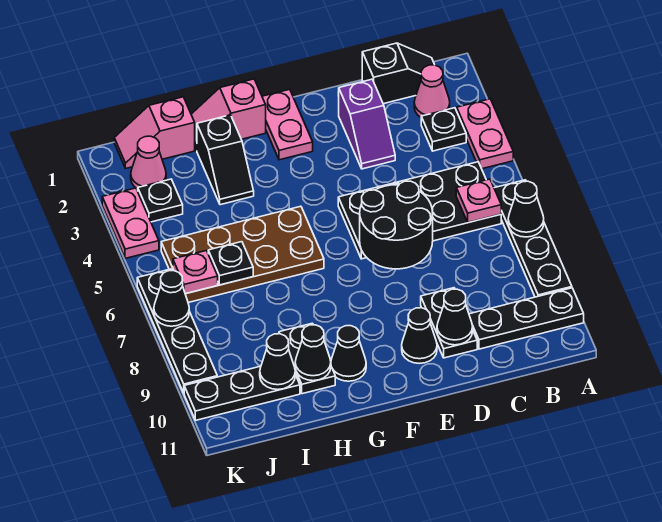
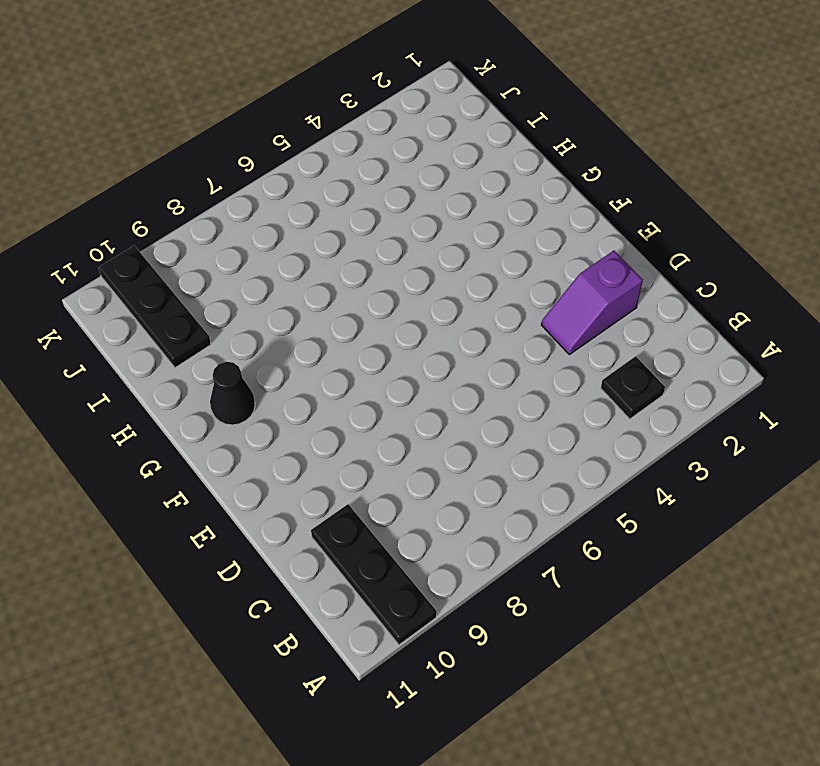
none -> pink 1x2 plate [457,99,513,169]
none -> black 1x4 plate [494,180,572,297]
none -> black 1x2 slope [362,43,435,104]
none -> pink 1x1 cone [414,65,450,117]

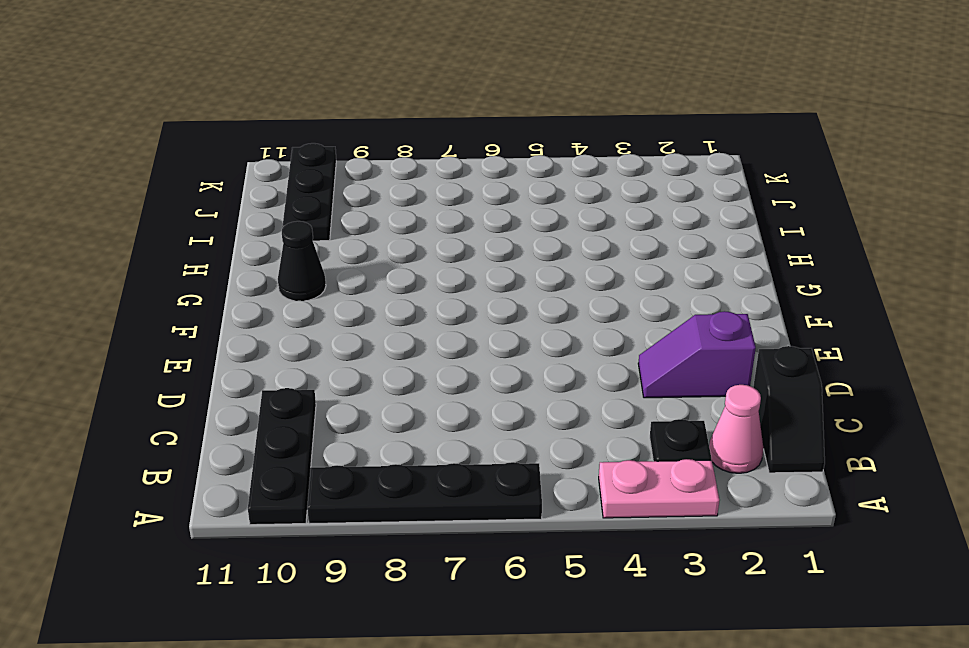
none -> black 2x4 plate [338,162,501,259]
none -> black 1x2 plate [421,288,477,358]
none -> black 1x1 cone [402,308,437,363]
none -> pink 1x2 plate [262,89,313,160]

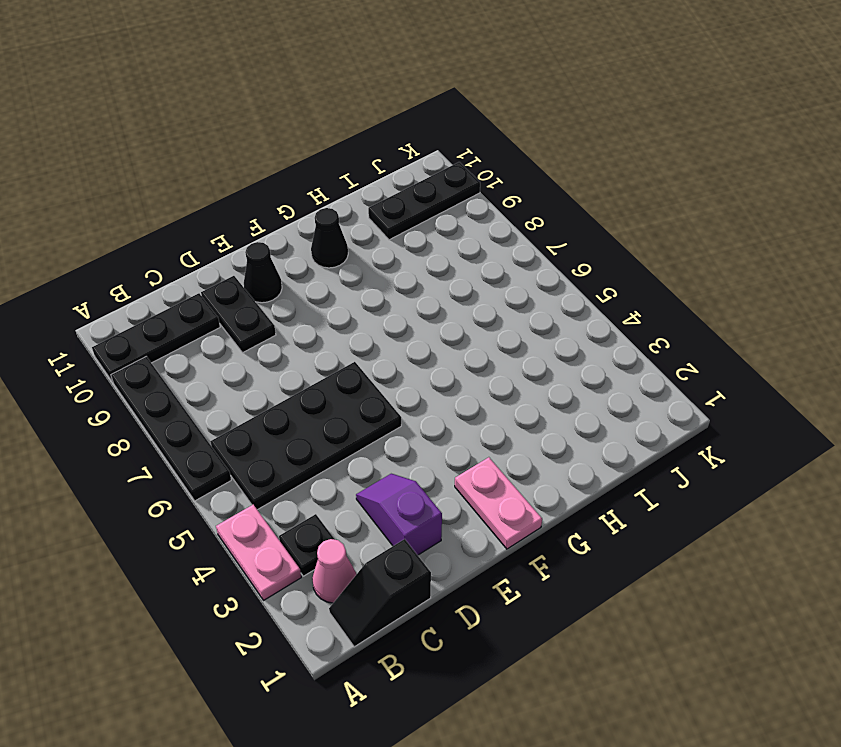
none -> pink 1x2 slope [191,79,266,151]
none -> brown 2x4 plate [161,206,324,303]
none -> black 1x2 slope [197,115,254,205]
none -> black 1x2 plate [279,323,335,394]

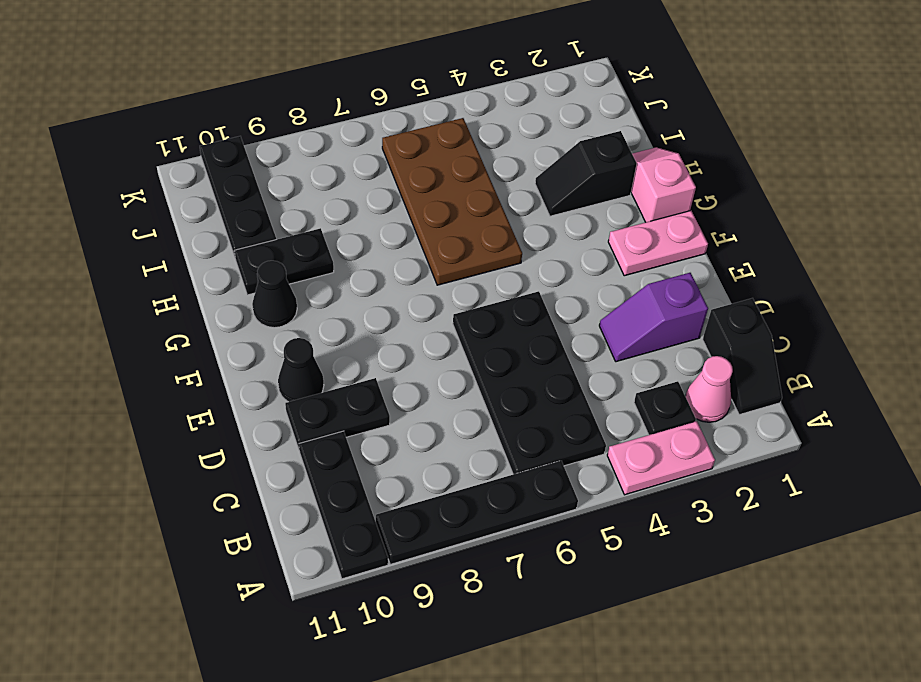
none -> pink 1x2 slope [114,97,195,168]
none -> pink 1x1 cone [131,136,166,189]
none -> black 1x1 plate [138,179,183,222]
none -> pink 1x2 plate [102,188,159,258]

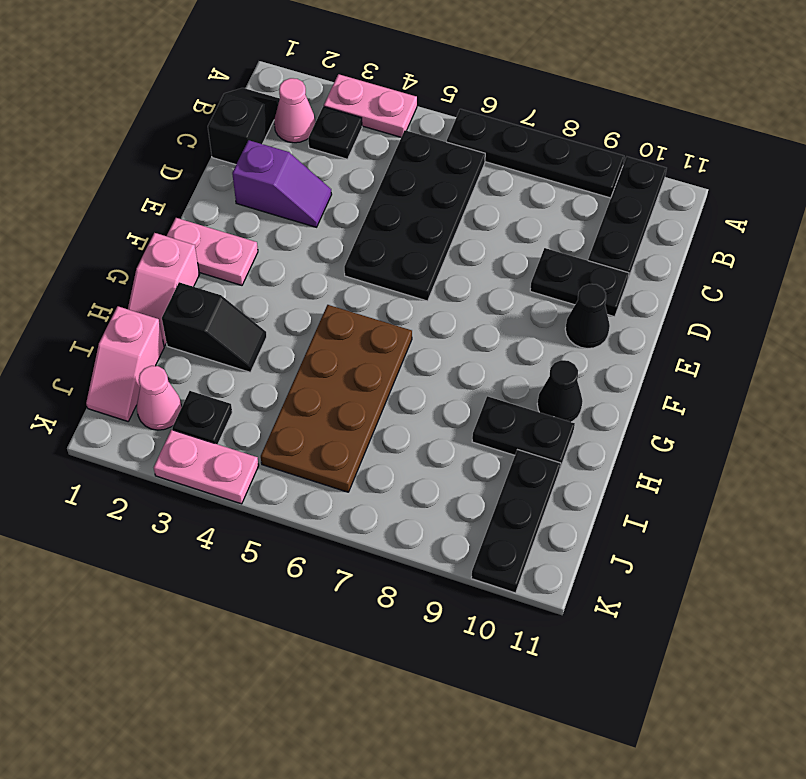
none -> black 1x4 plate [137,269,217,393]
none -> black 1x1 cone [508,181,544,237]
none -> pink 1x1 plate [456,179,501,222]
none -> black 2x2 round brick [360,181,433,269]

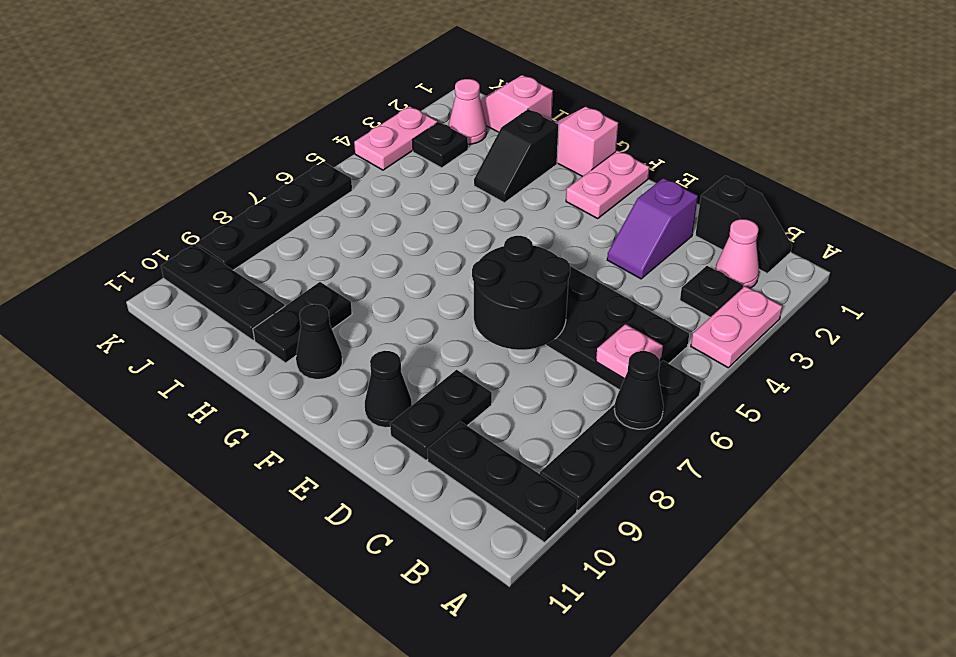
none -> brown 2x4 plate [161,206,324,303]
none -> black 1x1 cone [437,289,473,345]
none -> black 1x1 cone [295,325,331,381]
none -> black 1x1 plate [208,242,253,285]

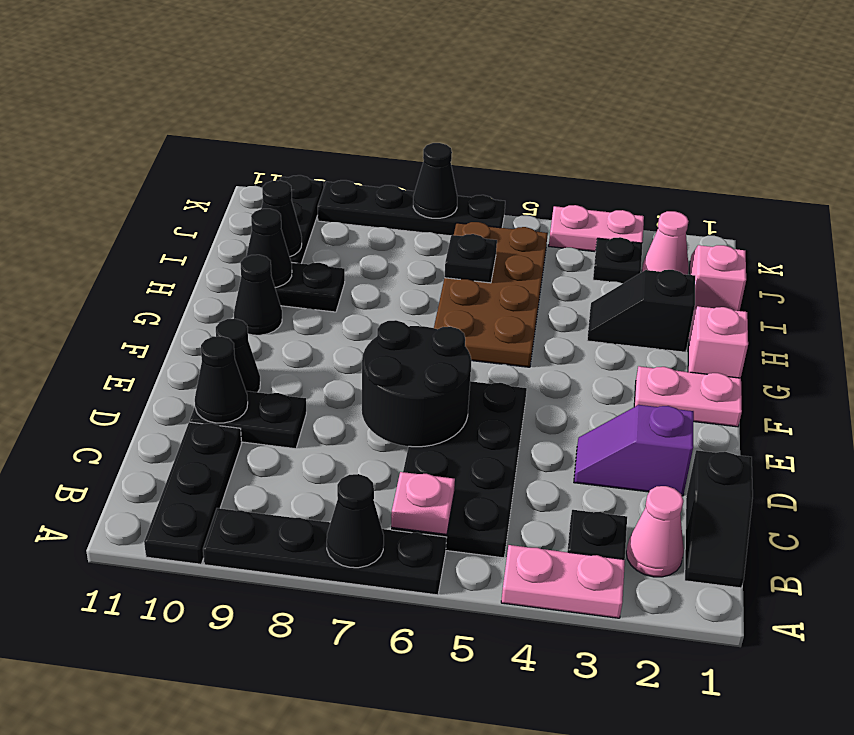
none -> pink 1x1 plate [173,251,218,294]

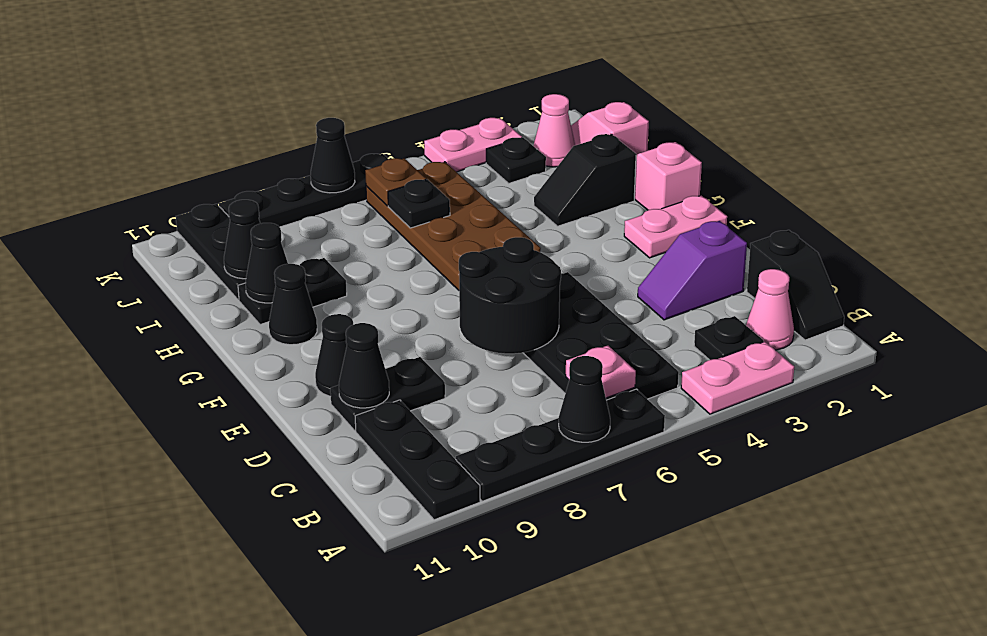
brown 1x1 plate [365,158,426,206] -> pink 1x1 plate [173,251,218,294]

